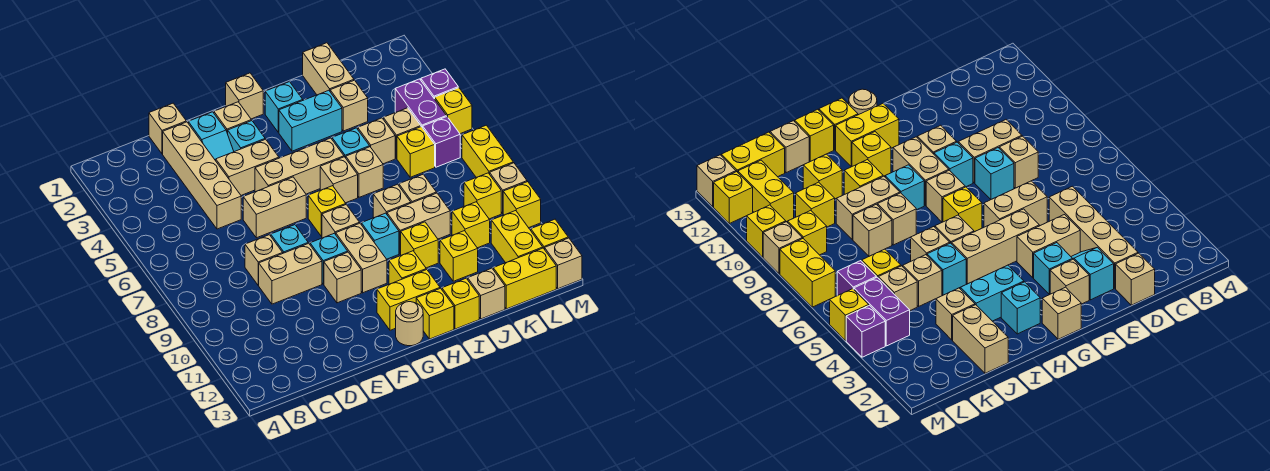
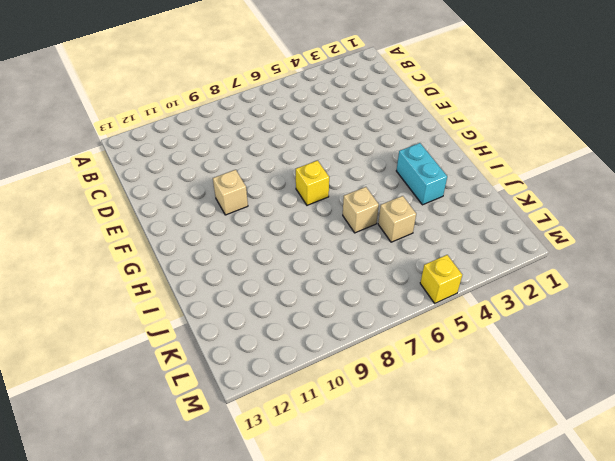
none -> tan 1x1 brick [149,103,186,154]
none -> tan 1x4 brick [163,122,241,229]
none -> tan 1x1 brick [245,235,283,285]
none -> tan 1x2 brick [259,243,322,304]

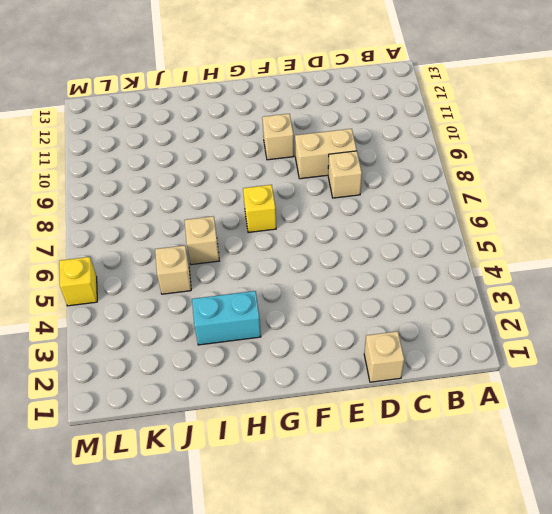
none -> tan 1x4 brick [163,122,241,229]
none -> cyan 1x2 slope [188,112,234,161]
none -> tan 1x2 brick [216,139,279,195]
none -> tan 1x2 brick [243,177,306,238]

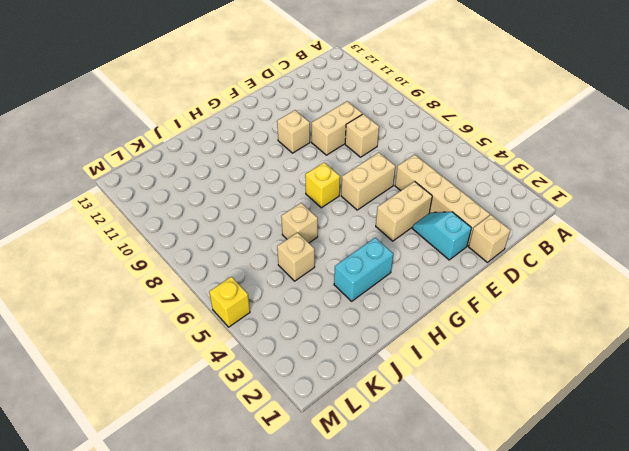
none -> cyan 1x1 brick [271,225,308,253]
none -> tan 1x1 brick [214,102,251,134]
none -> cyan 1x1 brick [228,121,265,152]
none -> tan 1x3 brick [255,138,344,194]

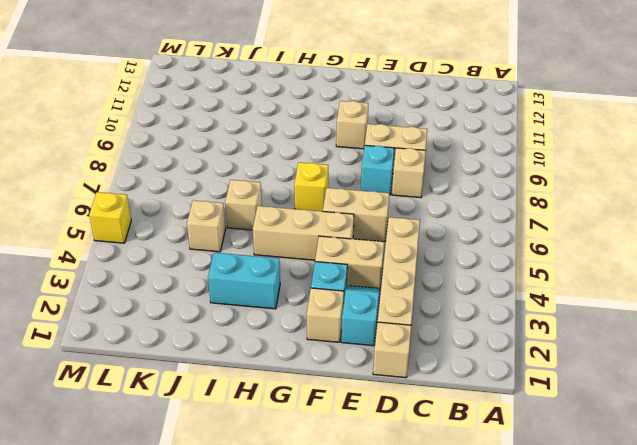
none -> cyan 1x1 brick [310,233,348,284]
none -> tan 1x1 brick [226,73,263,119]
none -> tan 1x1 brick [322,204,360,238]
none -> tan 1x2 brick [336,223,387,293]

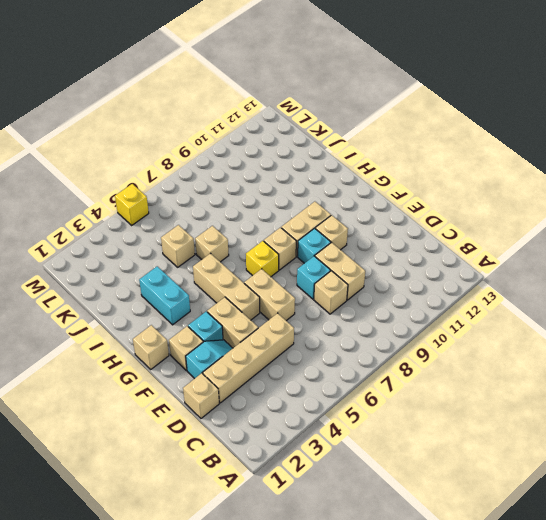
none -> yellow 1x2 brick [377,270,440,330]
none -> tan 1x1 round brick [396,302,423,346]
none -> cyan 1x1 brick [265,82,303,132]
none -> tan 1x1 brick [320,157,358,203]

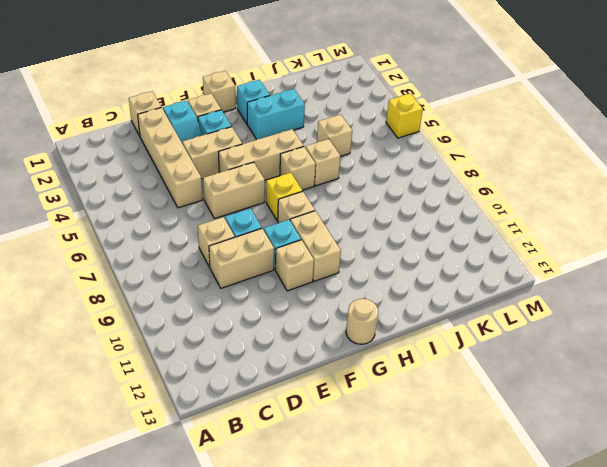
none -> yellow 1x2 brick [377,270,440,330]
none -> cyan 1x1 brick [361,213,399,259]
none -> yellow 1x1 brick [389,251,426,284]
none -> yellow 1x1 brick [416,288,454,339]

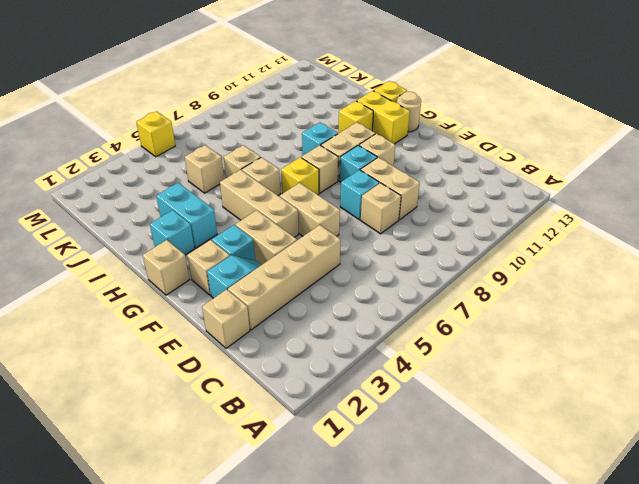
none -> cyan 1x1 brick [332,128,370,158]
none -> tan 1x1 brick [373,184,411,218]
none -> tan 1x2 brick [387,193,450,254]
none -> yellow 1x1 brick [401,222,438,268]

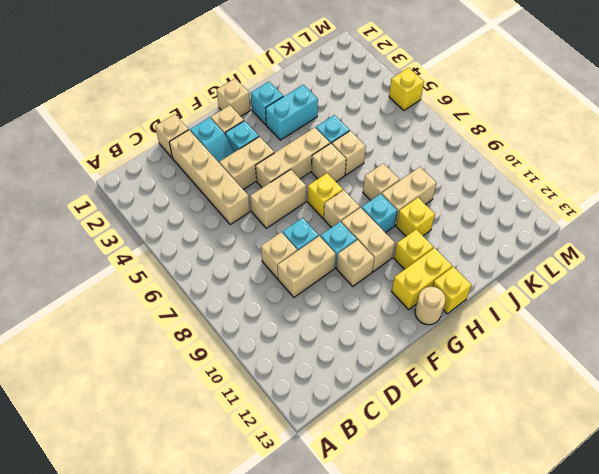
none -> yellow 1x1 brick [442,278,479,329]
none -> tan 1x2 brick [303,43,354,95]
none -> tan 1x1 brick [330,80,368,131]
none -> tan 1x1 brick [358,118,395,164]

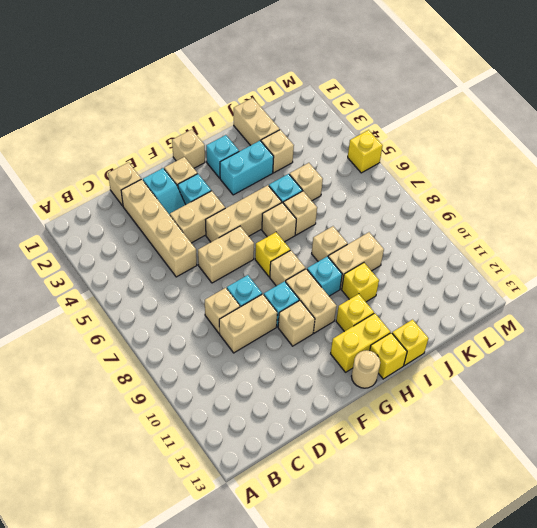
none -> tan 1x1 brick [399,174,436,203]
none -> yellow 1x1 brick [440,231,478,281]
none -> tan 1x1 brick [468,268,505,319]
none -> tan 1x1 brick [383,108,421,159]

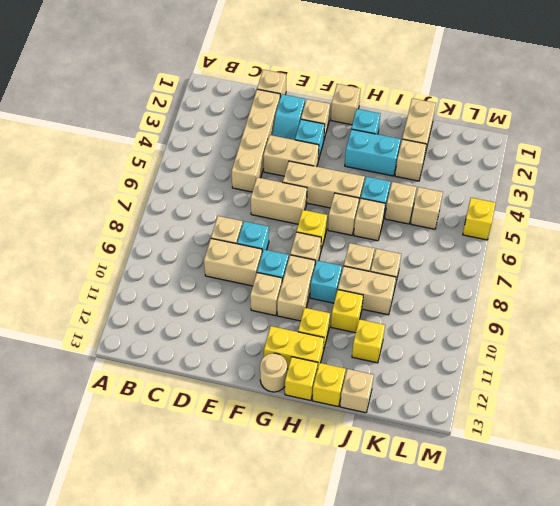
none -> yellow 1x1 brick [397,127,435,177]
none -> yellow 1x1 brick [452,202,490,248]
none -> yellow 1x2 brick [493,248,556,309]
none -> purple 1x2 brick [395,79,446,128]

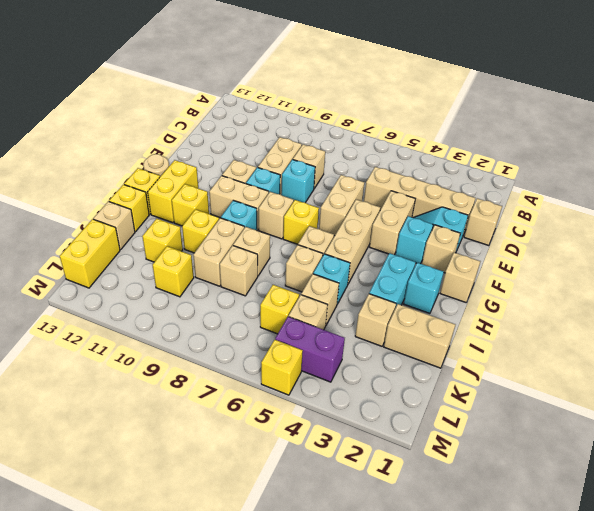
none -> purple 1x1 brick [423,117,460,167]
none -> yellow 1x1 brick [464,173,501,219]
none -> yellow 1x2 brick [491,211,543,263]
none -> purple 1x1 brick [421,69,458,99]

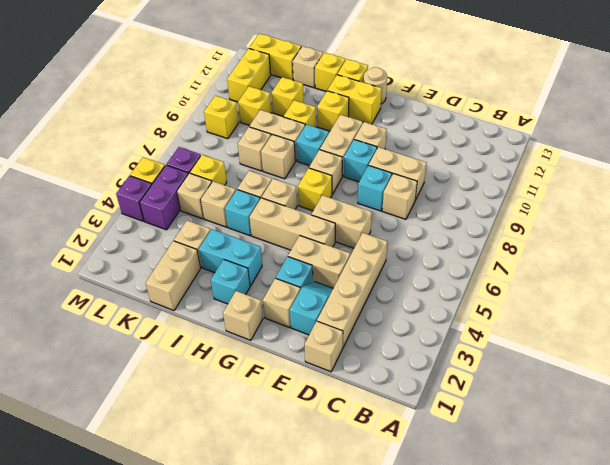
none -> yellow 1x2 brick [462,125,513,177]
none -> tan 1x1 brick [490,163,527,213]
none -> yellow 1x1 brick [503,182,541,228]
none -> yellow 1x1 brick [531,219,568,249]

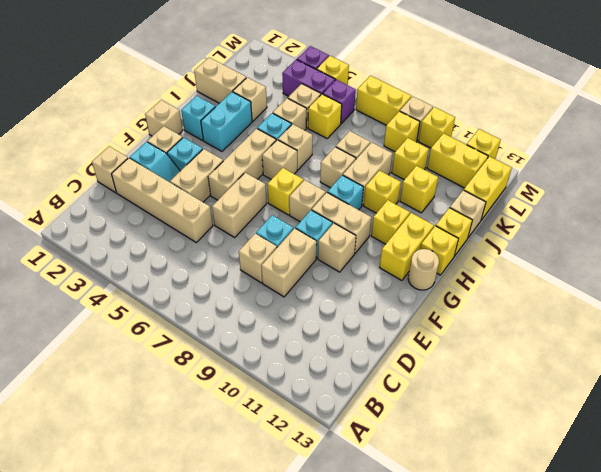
none -> tan 1x1 brick [545,238,582,289]

